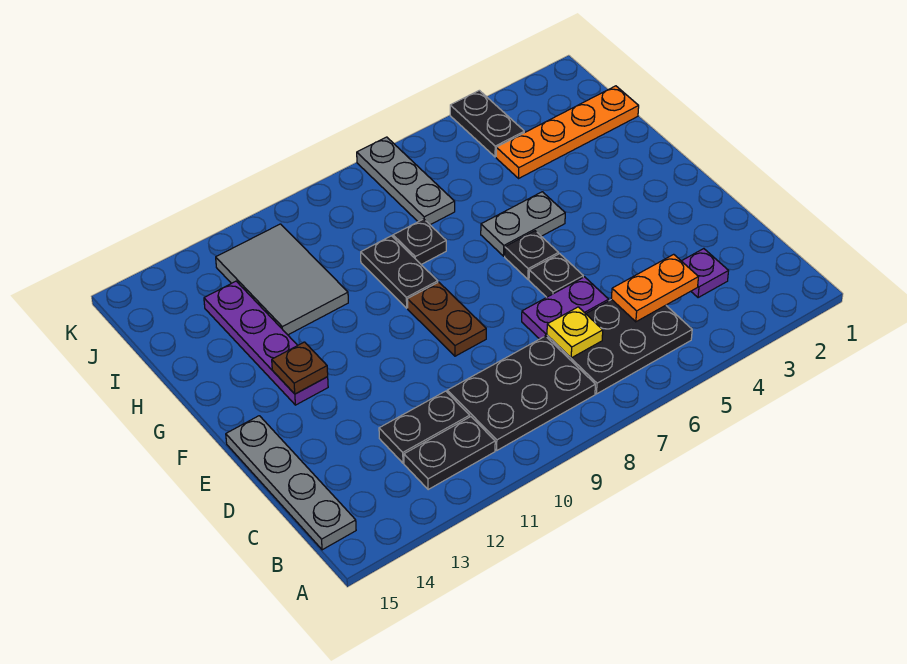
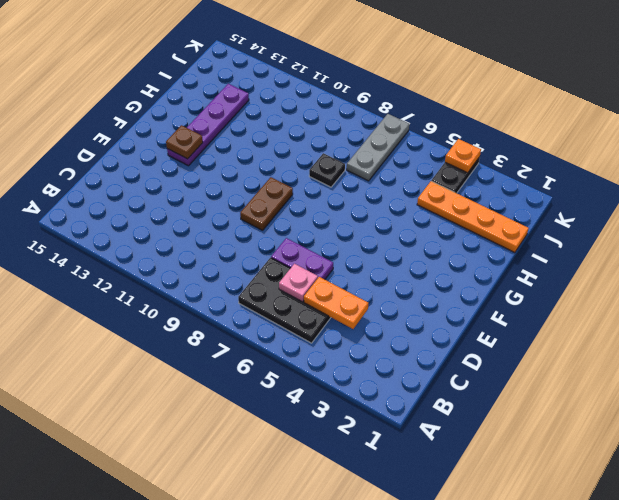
pink 1x1 plate [279,264,318,302] -> none
orange 1x1 plate [445,139,481,173] -> none
none -> black 2x3 plate [447,336,595,450]
none -> black 1x2 plate [404,417,495,490]
none -> grey 1x4 plate [226,416,356,550]

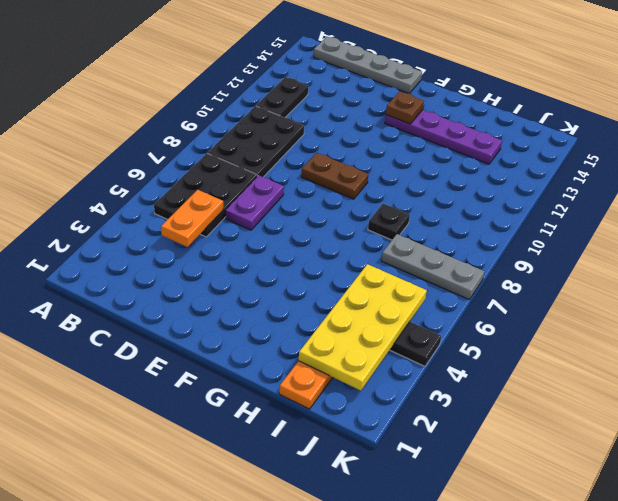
yellow 2x4 plate [299,264,427,391] -> none
none -> purple 1x1 plate [682,249,728,298]
none -> black 1x2 plate [379,391,470,463]
none -> black 1x1 plate [529,254,583,297]

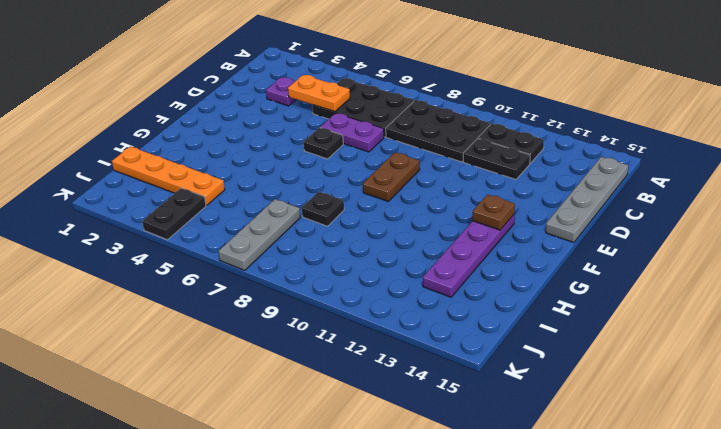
none -> black 1x1 plate [505,231,558,279]
none -> grey 1x2 plate [481,192,565,256]
none -> black 1x2 plate [361,236,438,308]

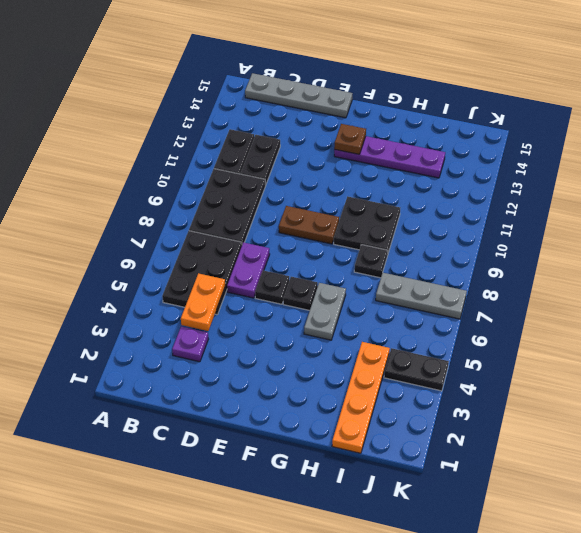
black 2x2 plate [334,196,400,256] -> black 1x2 plate [361,236,438,308]
none -> grey 2x3 tile [216,224,348,335]
none -> yellow 1x1 plate [547,307,603,358]

